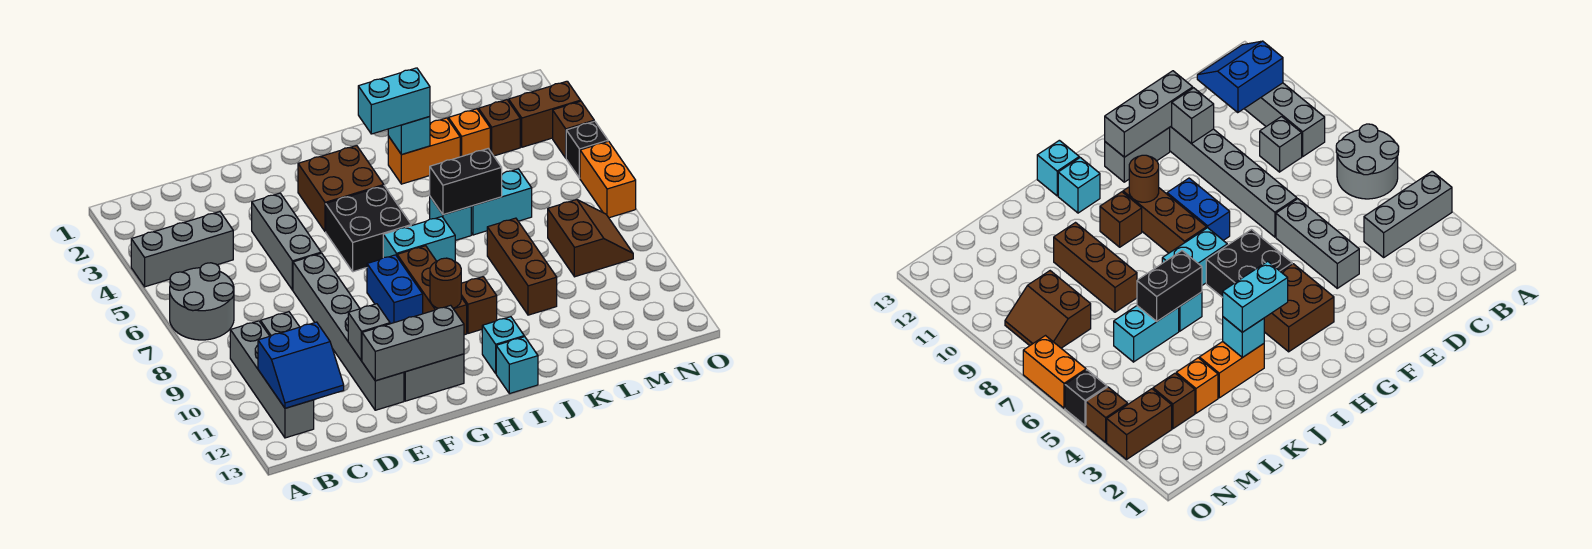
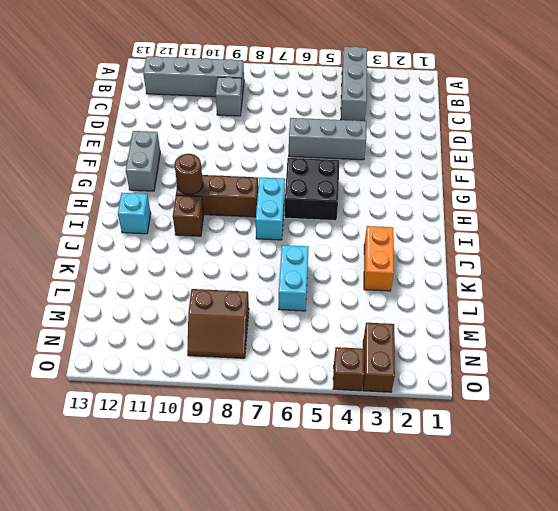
none -> grey 2x2 round brick [170,263,234,340]
none -> grey 1x6 brick [293,253,404,410]
none -> brown 2x2 brick [298,146,384,232]
none -> blue 1x2 brick [367,255,423,324]

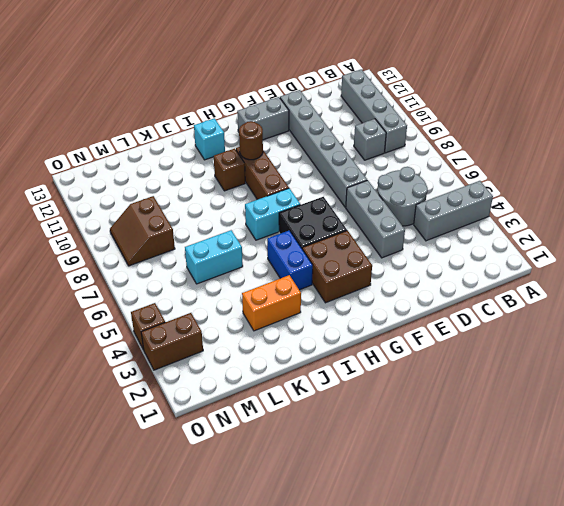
grey 2x2 round brick [377,167,428,226] -> grey 2x2 round brick moved to [170,263,234,340]
blue 1x2 brick [267,230,313,290] -> blue 1x2 brick moved to [367,255,423,324]
none -> cyan 1x1 brick [496,337,538,394]
none -> cyan 1x1 brick [430,197,471,240]
none -> brown 1x3 brick [487,218,557,315]
none -> orange 1x1 brick [448,109,490,157]

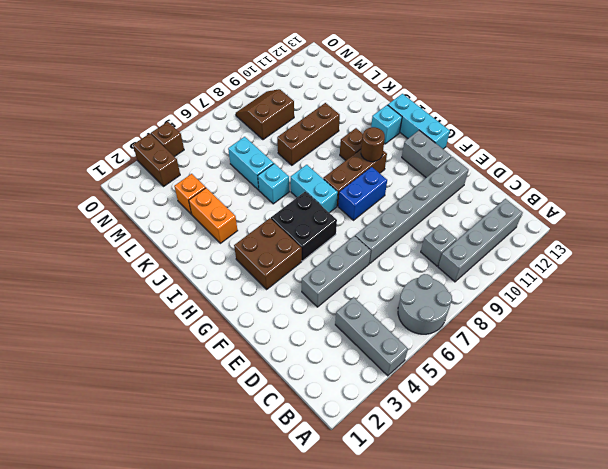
cyan 1x3 brick [388,94,450,149] -> cyan 1x1 brick [496,337,538,394]
none -> brown 1x1 brick [479,100,520,156]
none -> black 1x1 brick [566,121,608,178]
none -> orange 1x2 brick [580,141,636,218]
none -> blue 2x2 slope [258,322,344,408]

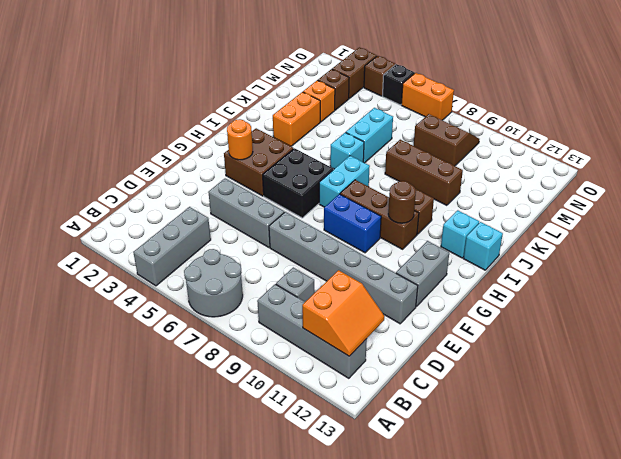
orange 2x2 slope [302,270,385,356] -> blue 2x2 slope [258,322,344,408]
orange 1x1 round brick [227,119,253,160] -> none
none -> grey 1x1 brick [348,304,390,361]
none -> grey 1x3 brick [362,305,464,381]
none -> cyan 1x1 brick [388,117,430,155]
none -> black 1x2 brick [430,149,502,215]

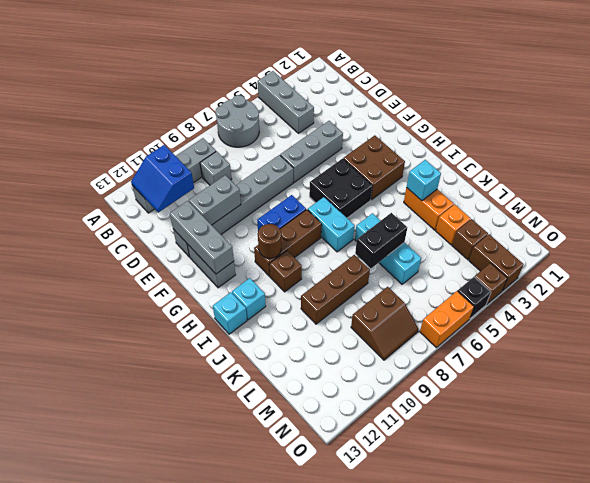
grey 1x2 brick [189,175,241,225] -> grey 1x1 brick [348,304,390,361]
black 1x2 brick [355,213,407,268] -> black 1x2 brick turned to [430,149,502,215]
none -> cyan 1x2 brick [358,68,430,134]

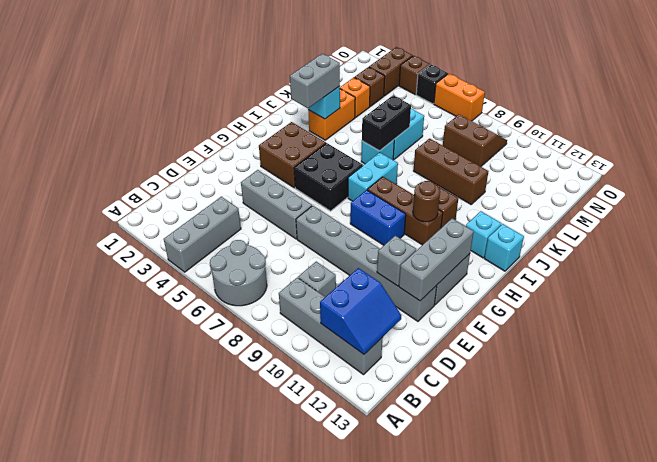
grey 1x2 brick [290,54,340,108] -> cyan 1x2 brick [358,68,430,134]

